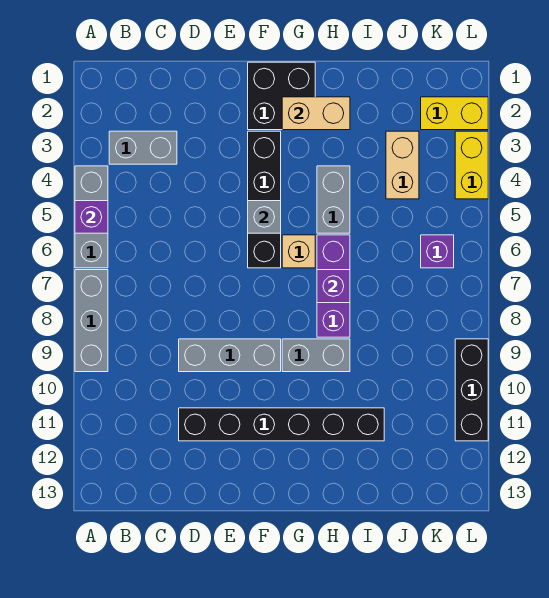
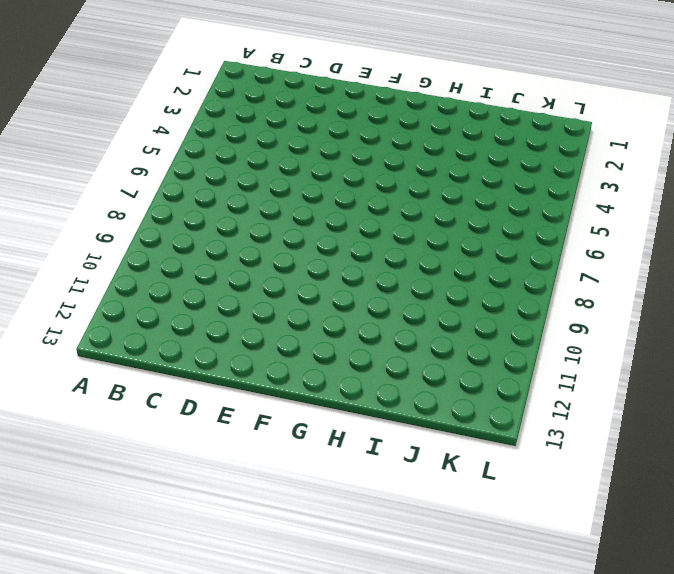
none -> grey 1x3 brick [75,166,108,268]
none -> grey 1x3 brick [75,270,108,372]
none -> grey 1x2 brick [109,131,177,164]

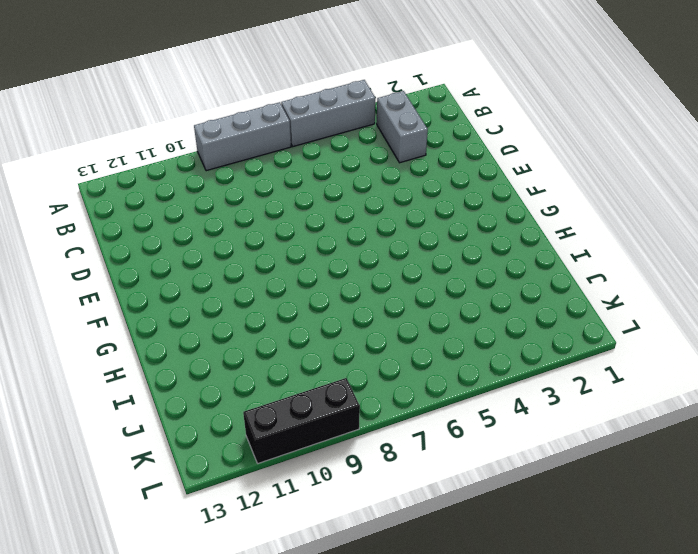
none -> grey 1x3 brick [179,339,281,372]
none -> black 1x6 brick [179,408,384,441]
none -> black 2x2 brick [248,62,315,130]

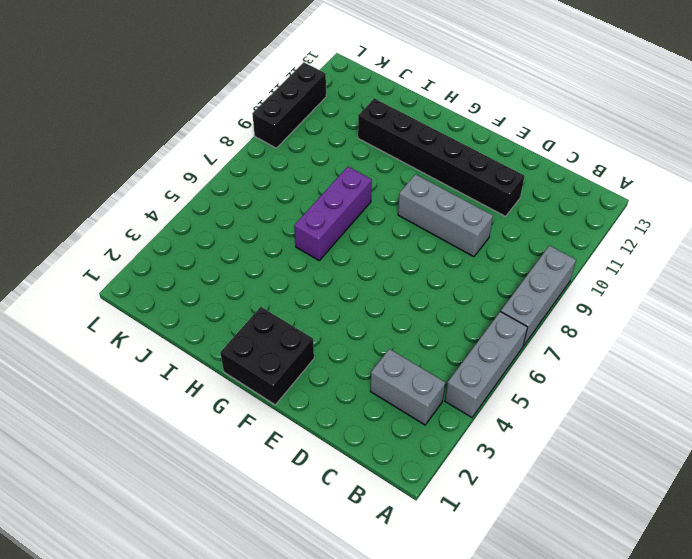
none -> black 1x4 brick [248,131,281,268]
none -> tan 1x1 brick [282,235,315,268]
none -> grey 1x2 brick [282,339,350,372]

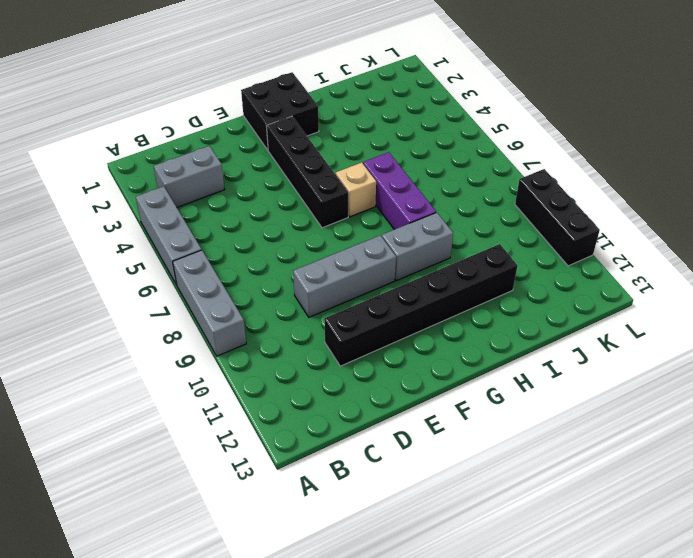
none -> grey 1x2 brick [317,166,350,233]
none -> tan 1x2 brick [386,131,419,199]
none -> yellow 1x2 brick [421,97,488,130]

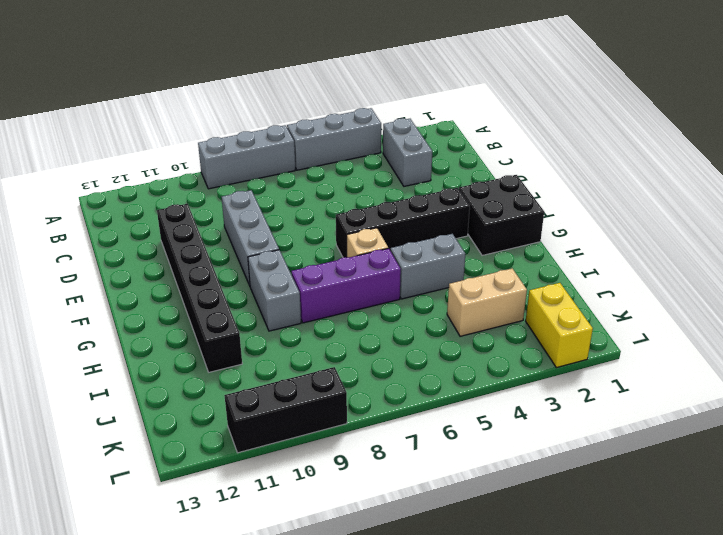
none -> purple 1x1 brick [421,235,454,268]
none -> yellow 1x2 brick [455,131,488,199]
none -> purple 1x1 brick [75,201,108,233]

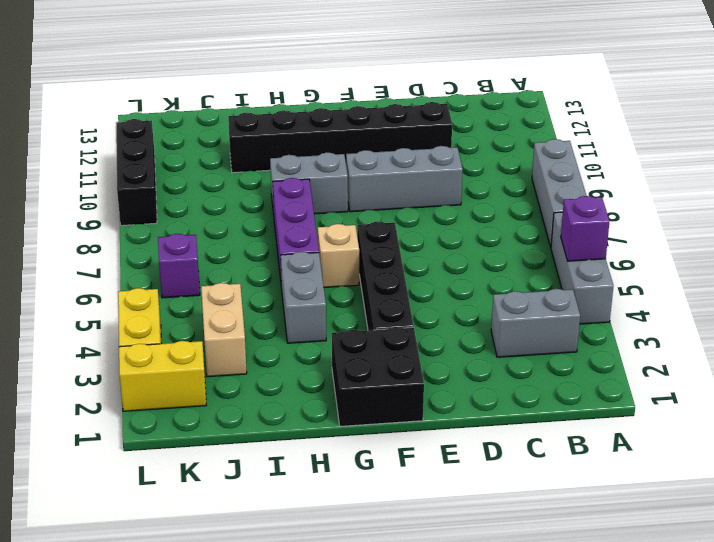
none -> grey 1x1 brick [248,201,281,233]
none -> tan 1x2 brick [282,97,350,130]
none -> purple 1x1 brick [317,270,350,303]

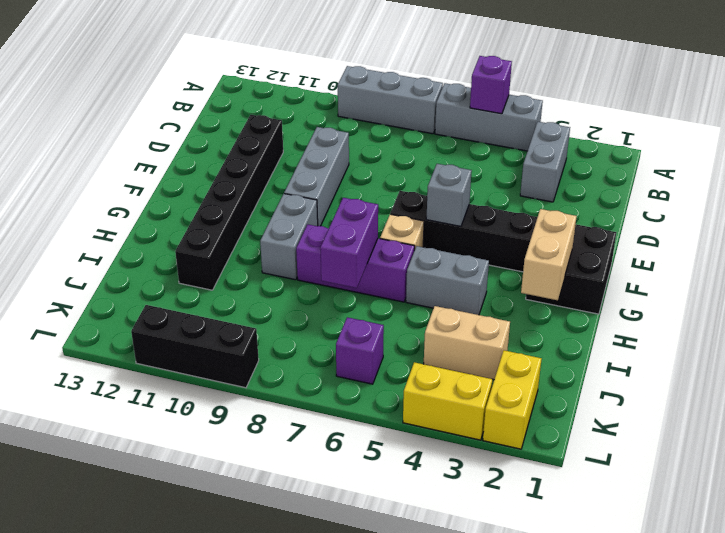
purple 1x2 brick [320,198,378,288] -> purple 1x1 brick [317,270,350,303]

